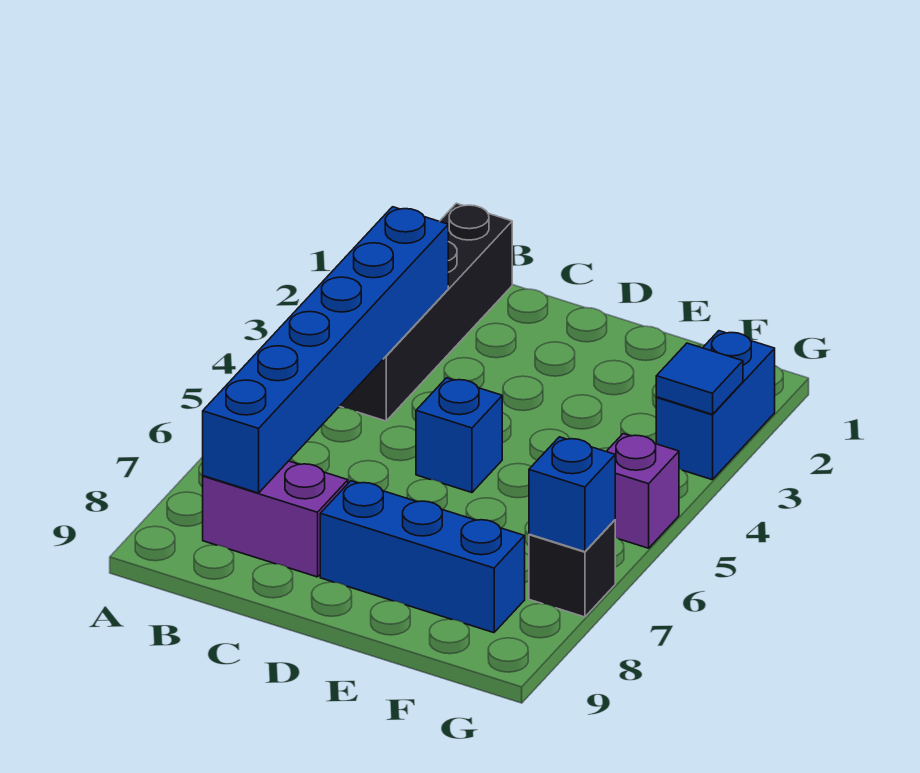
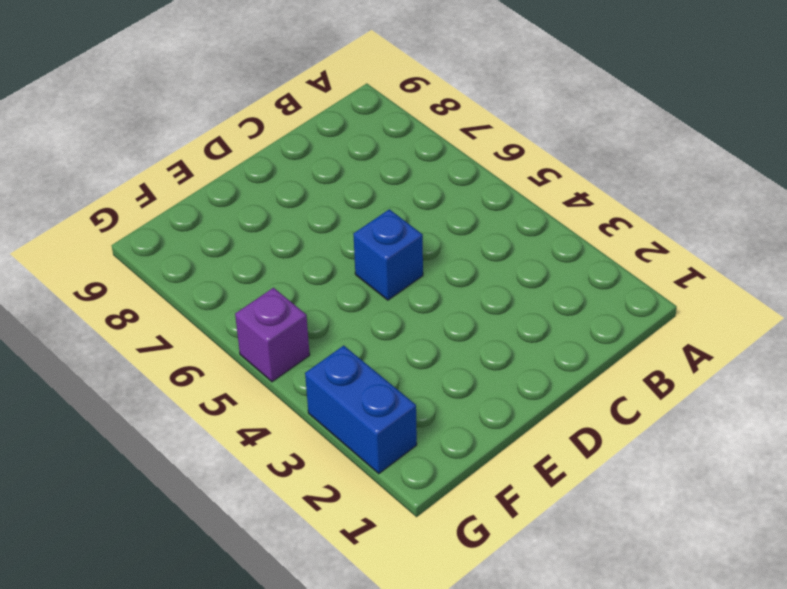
none -> black 1x4 brick [340,203,512,421]
none -> purple 1x2 brick [203,461,348,577]

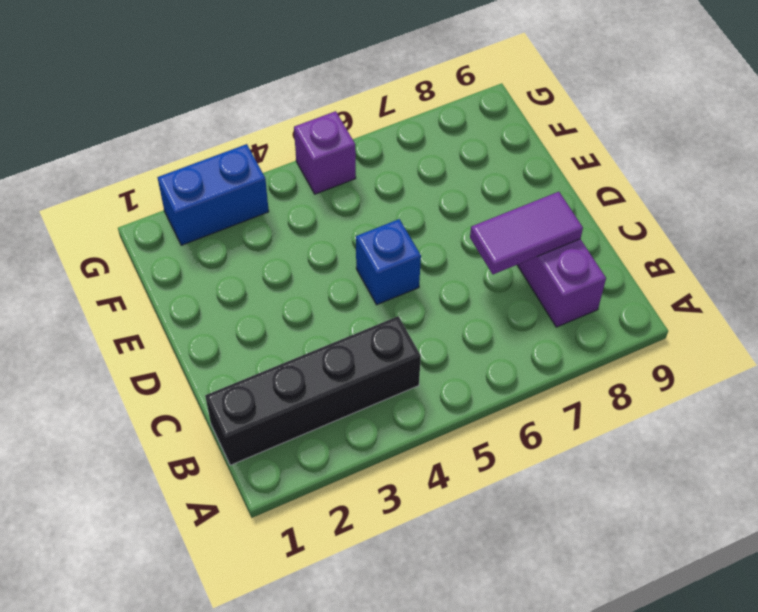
purple 1x2 tile [470,192,583,274] -> none
none -> blue 1x3 brick [320,481,525,633]
none -> black 1x1 brick [529,520,615,617]

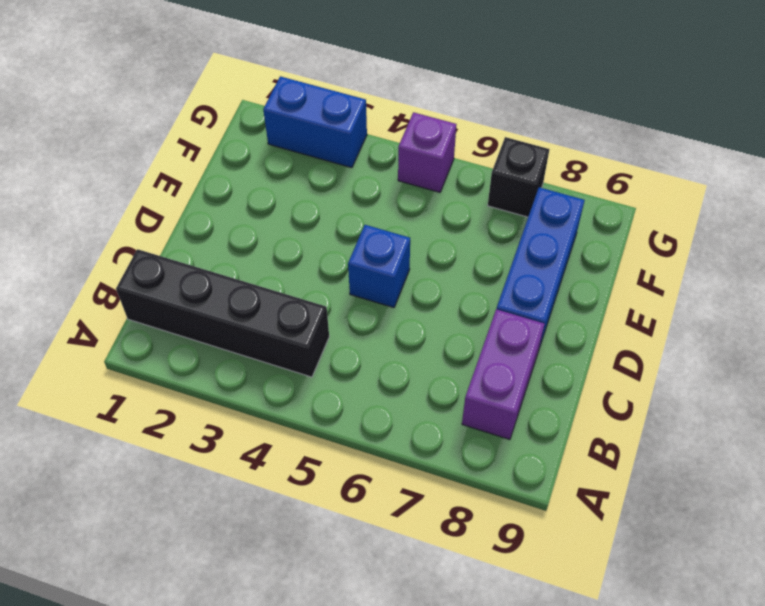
none -> blue 1x6 brick [203,207,448,493]
none -> blue 1x1 tile [656,343,743,414]

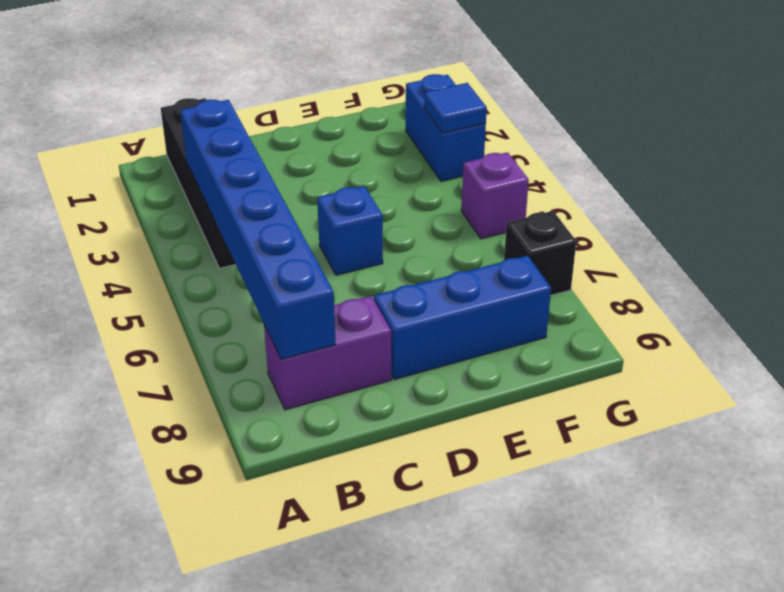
none -> blue 1x1 brick [529,437,615,552]

